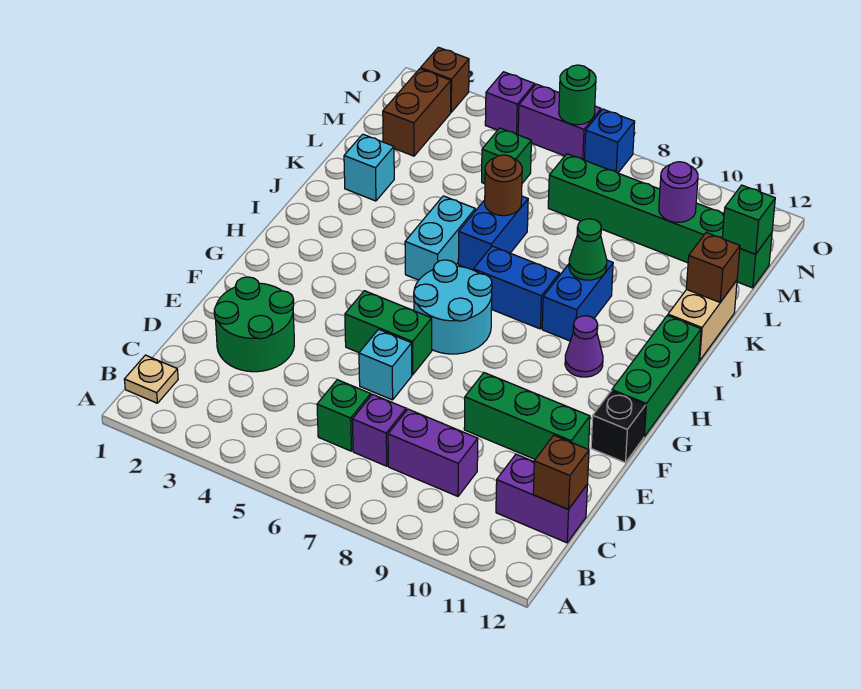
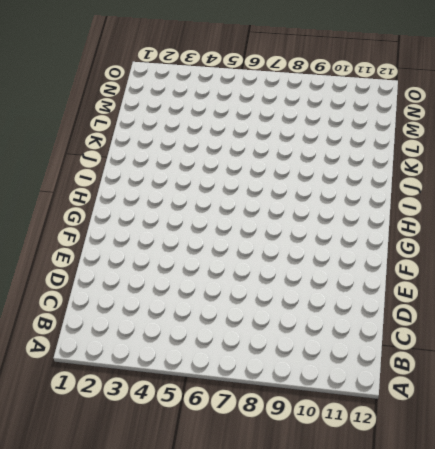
none -> tan 1x1 plate [124,355,178,403]
none -> green 1x1 brick [317,380,371,451]
none -> purple 1x1 brick [352,394,406,466]
none -> purple 1x2 brick [388,409,478,496]

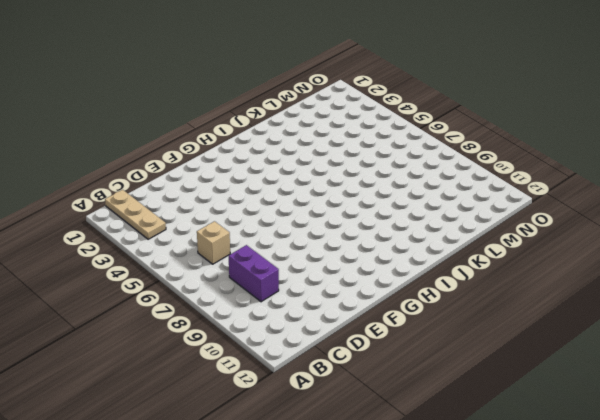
tan 1x3 plate [105,190,166,239] -> tan 1x1 plate [124,355,178,403]
tan 1x1 brick [197,221,230,264] -> green 1x1 brick [317,380,371,451]
none -> purple 1x1 brick [352,394,406,466]
none -> purple 1x2 brick [496,454,588,543]
none -> green 2x2 round brick [214,277,294,372]
none -> cyan 1x1 brick [359,329,412,400]

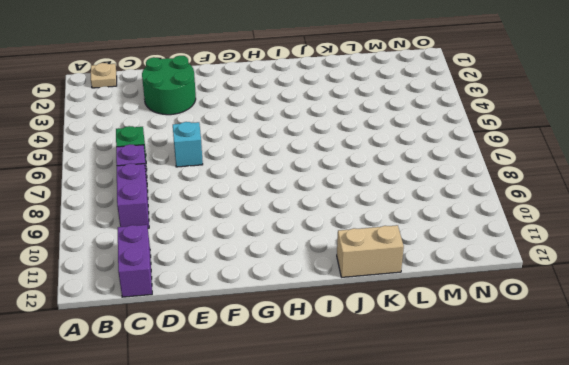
none -> green 1x3 brick [464,373,590,459]
none -> green 1x2 brick [345,291,432,375]
none -> black 1x1 brick [591,391,646,463]
none -> cyan 2x2 round brick [414,260,492,354]

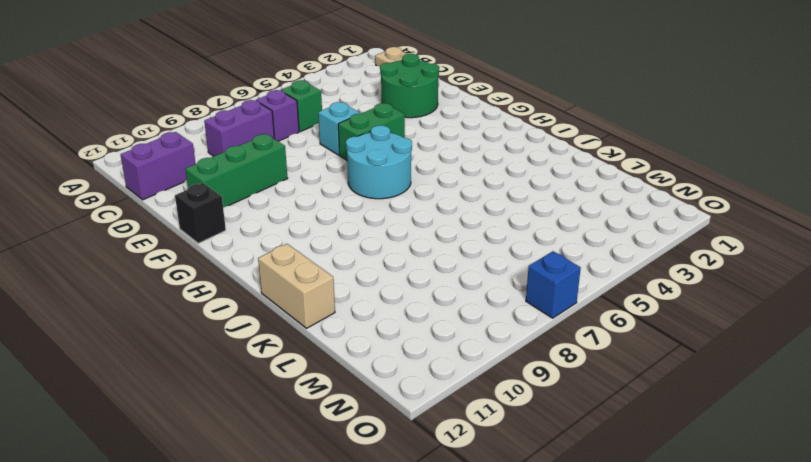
none -> green 1x3 brick [612,315,701,436]
none -> purple 1x1 cone [565,316,603,377]
none -> cyan 1x2 brick [405,196,475,280]
none -> blue 1x2 brick [474,246,560,329]

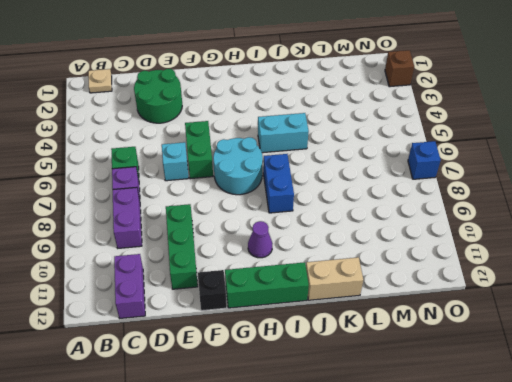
none -> blue 1x2 brick [542,260,613,341]
none -> blue 1x2 brick [458,196,528,270]
none -> cyan 1x1 brick [344,134,394,201]
none -> brown 1x2 brick [383,69,451,156]

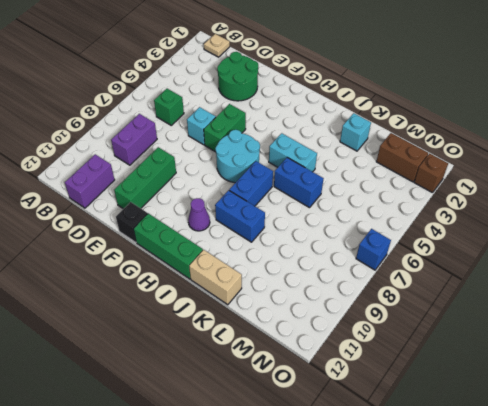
none -> purple 1x1 brick [352,394,406,466]
none -> green 1x1 brick [482,128,531,184]
none -> green 1x6 brick [548,154,772,288]
none -> purple 1x1 brick [485,72,535,135]

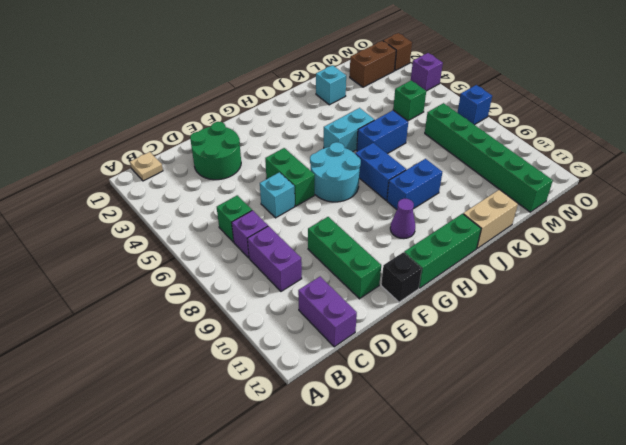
none -> purple 1x2 brick [518,84,601,160]
none -> brown 1x1 brick [533,435,589,509]
none -> green 1x1 cone [569,219,607,280]
none -> brown 1x1 round brick [485,155,522,216]

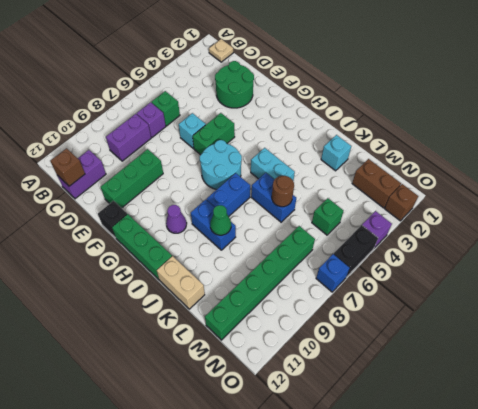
black 1x2 brick [334,225,378,276] -> purple 1x2 brick [518,84,601,160]
none -> brown 1x1 brick [686,233,740,302]
none -> purple 1x1 round brick [659,162,698,222]
none -> green 1x1 brick [722,185,775,254]
none -> green 1x1 round brick [559,65,596,125]

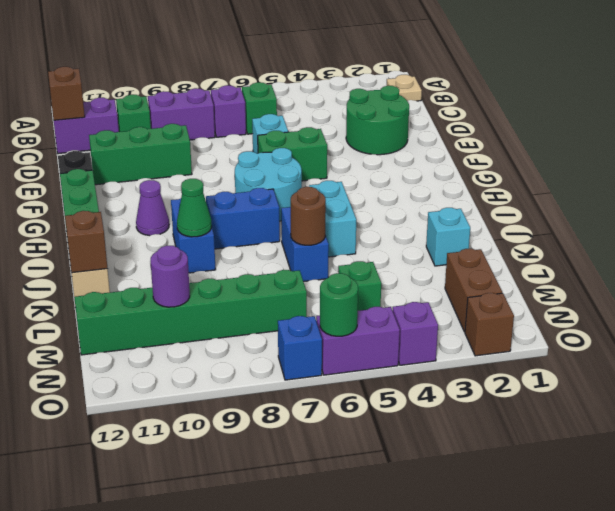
green 1x1 brick [116,95,151,132] -> green 1x1 brick moved to [722,185,775,254]

